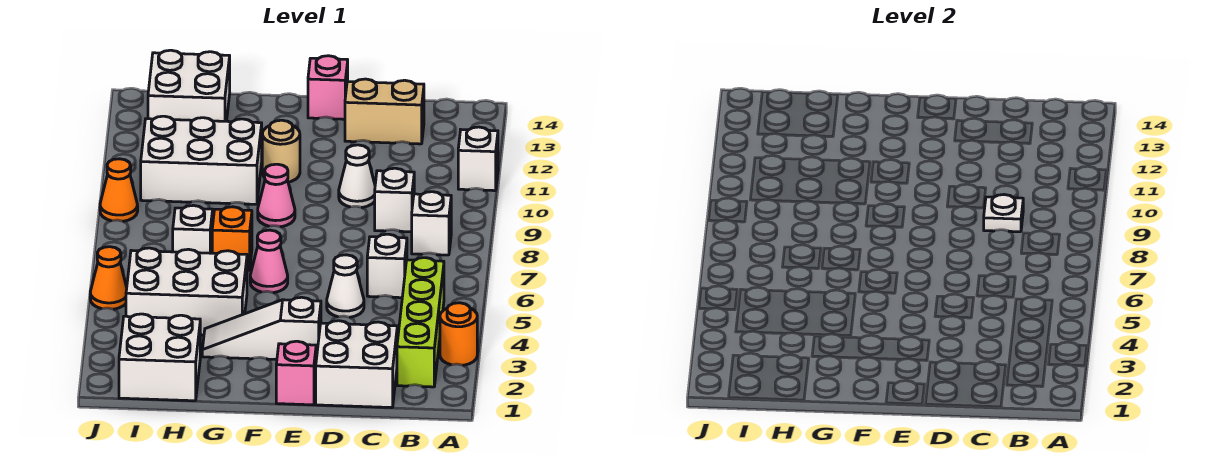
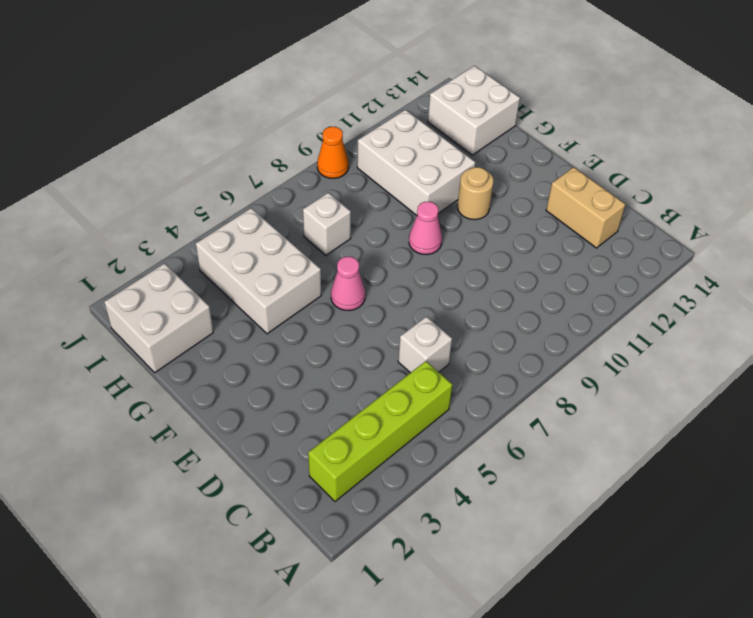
none -> orange 1x1 round brick [440,303,477,365]
none -> white 1x1 brick [458,127,498,191]
none -> white 1x1 brick [412,192,451,255]

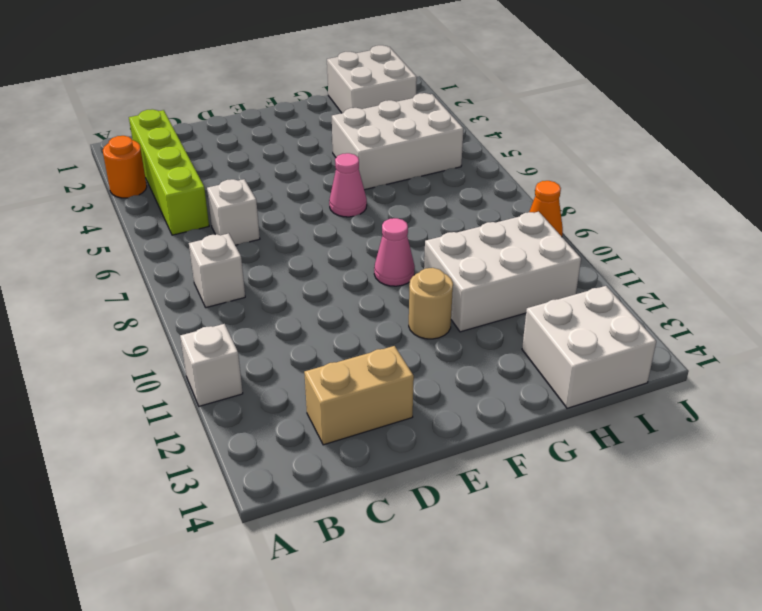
none -> white 2x2 brick [316,321,397,408]
none -> white 1x1 brick [375,168,414,232]
none -> white 1x1 cone [327,255,364,317]

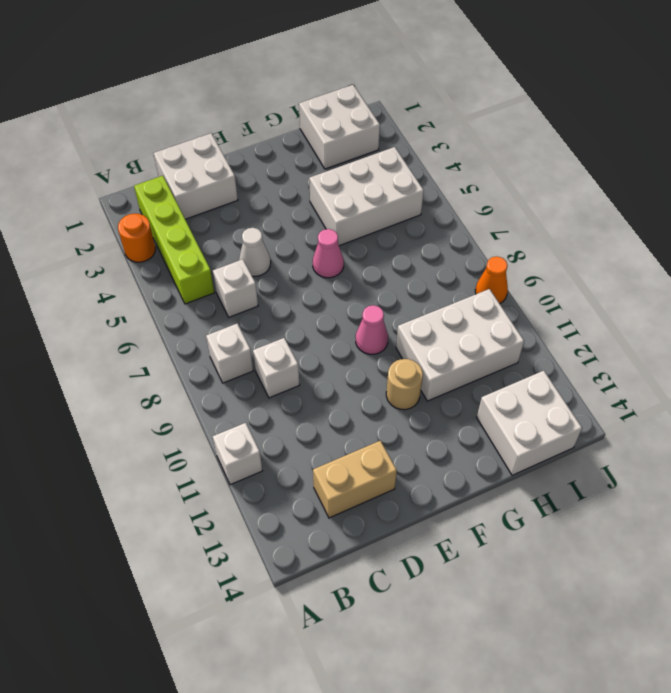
none -> white 1x1 cone [339,145,375,207]
none -> pink 1x1 brick [276,341,316,405]
none -> white 1x3 slope [202,297,321,359]

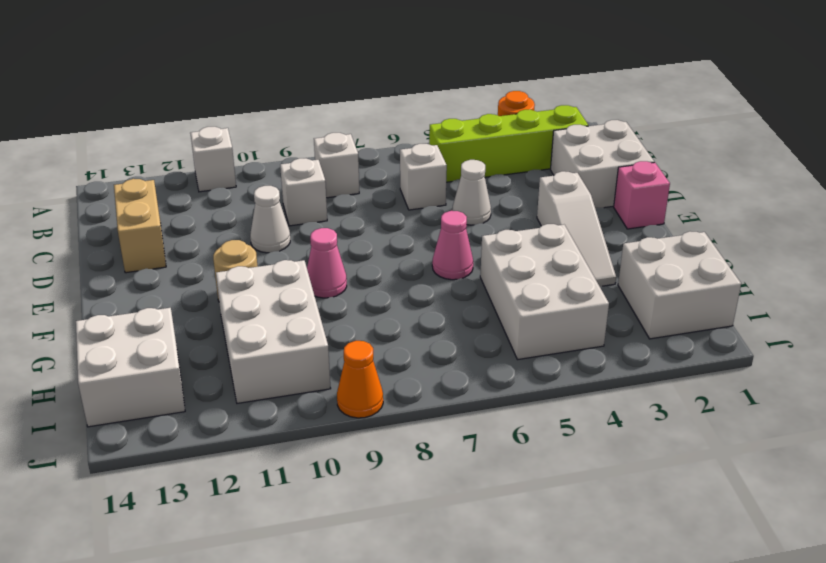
none -> pink 1x1 brick [308,56,348,119]
none -> orange 1x1 brick [212,207,252,270]
none -> white 1x1 brick [173,205,213,253]

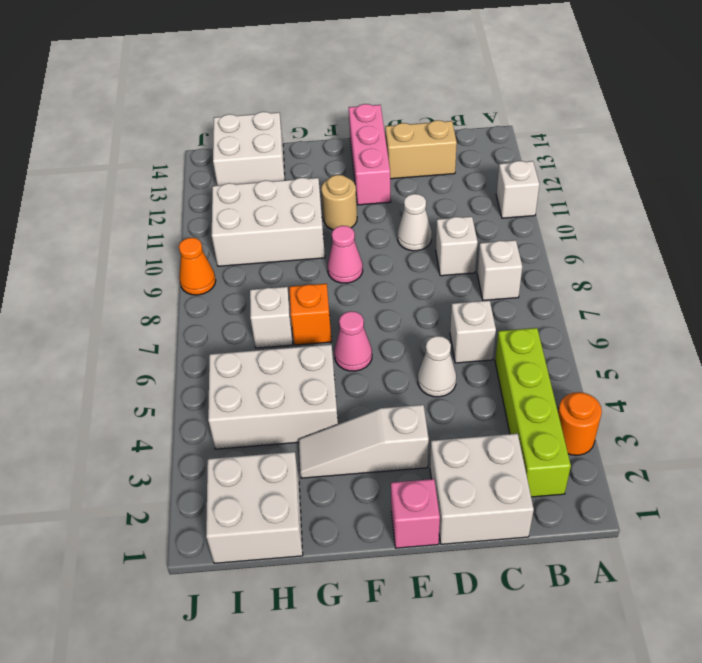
pink 1x3 brick [349,104,391,205] -> pink 1x1 brick [308,56,348,119]
none -> orange 1x1 cone [90,247,127,309]
none -> white 1x1 plate [984,195,1023,232]

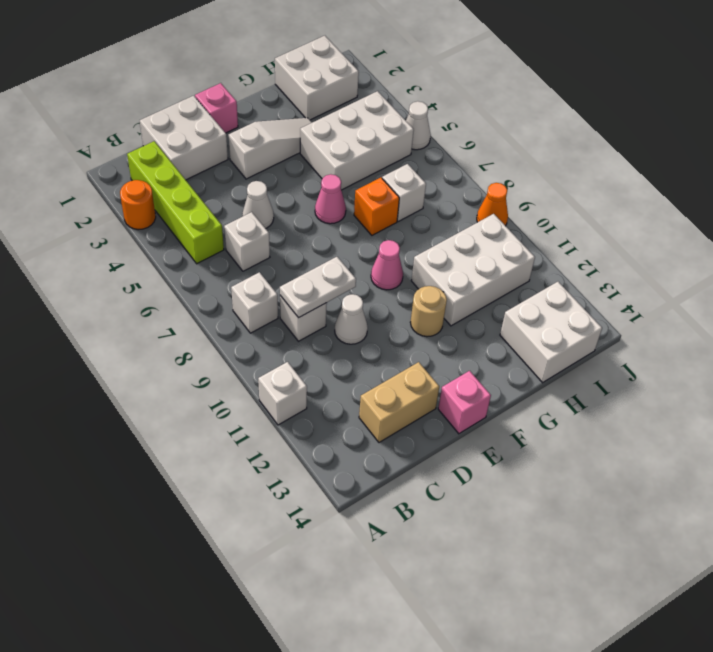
white 1x2 plate [280,257,356,318] -> white 1x1 plate [984,195,1023,232]
white 1x1 cone [406,101,431,150] -> orange 1x1 cone [90,247,127,309]

